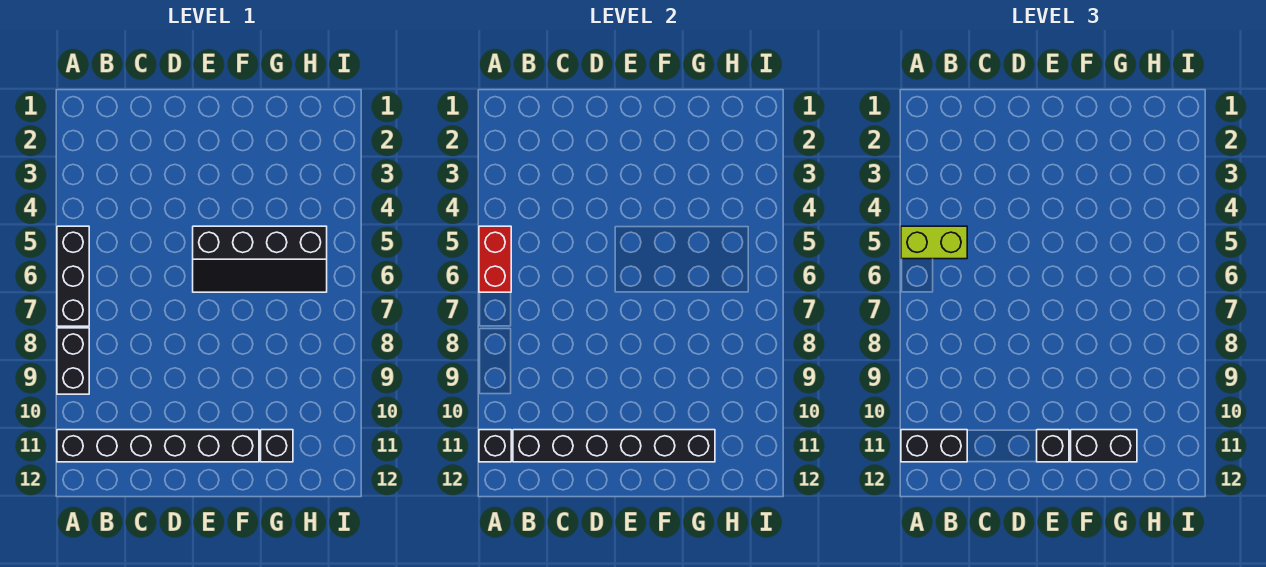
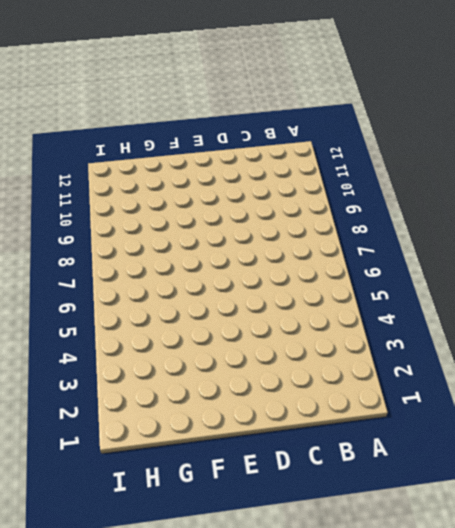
none -> black 1x3 brick [57,226,89,326]
none -> black 1x2 brick [57,328,89,394]
none -> black 1x6 brick [57,430,259,462]

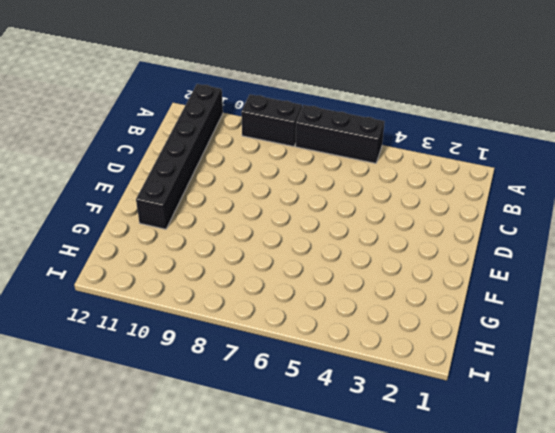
none -> black 2x4 slope [193,226,327,292]
none -> black 1x1 brick [261,430,293,462]
none -> red 1x2 brick [479,226,511,292]

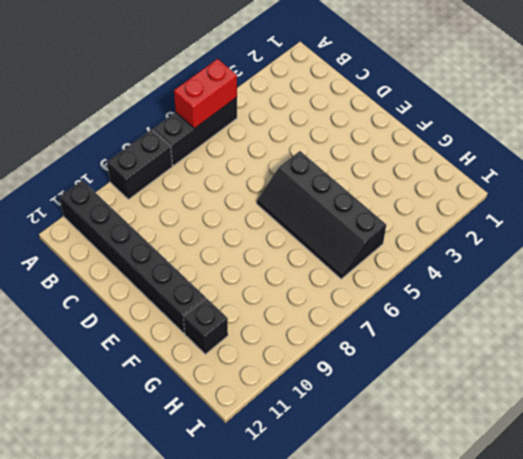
none -> black 1x1 brick [479,430,511,462]
none -> black 1x6 brick [513,430,715,462]
none -> lime 1x2 brick [901,226,967,259]

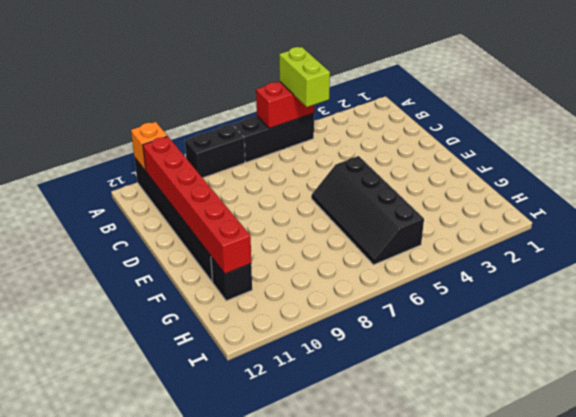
orange 1x1 brick [131,122,167,171] -> black 1x1 brick [479,430,511,462]
red 1x6 brick [143,136,251,274] -> black 1x6 brick [513,430,715,462]
none -> black 1x2 brick [901,430,967,462]
none -> black 1x1 brick [1037,430,1069,462]
none -> black 1x2 brick [1071,430,1137,462]

